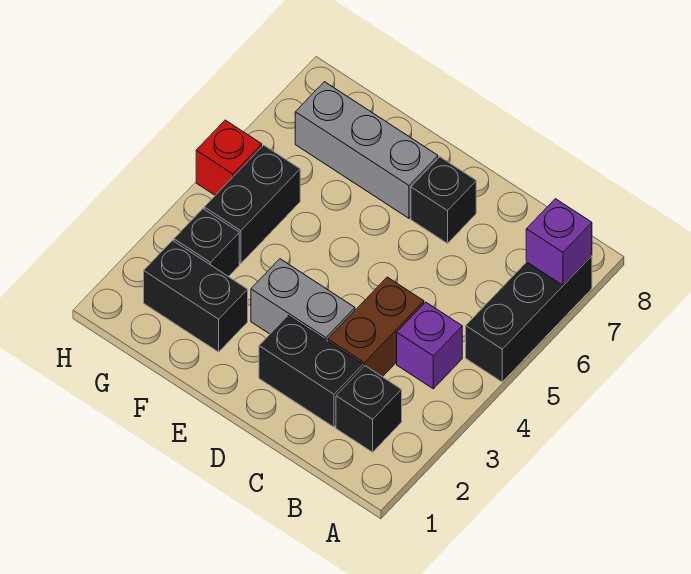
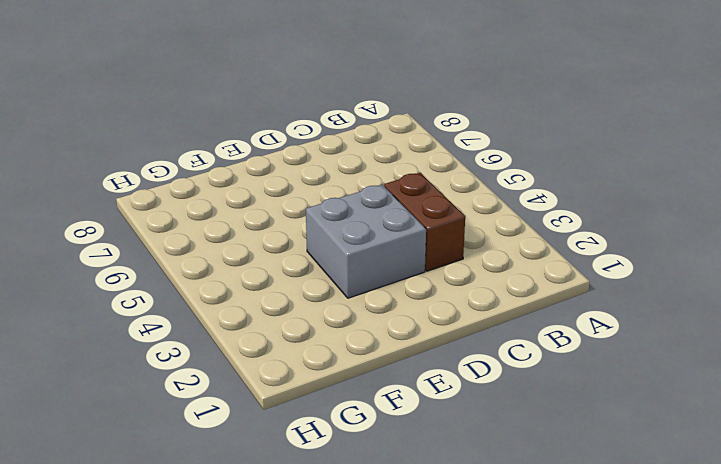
grey 2x2 brick [306,185,426,298] -> grey 1x2 brick [251,259,355,341]
none -> black 1x3 brick [466,256,592,382]
none -> black 1x1 brick [336,366,402,452]
none -> purple 1x1 brick [397,302,462,389]

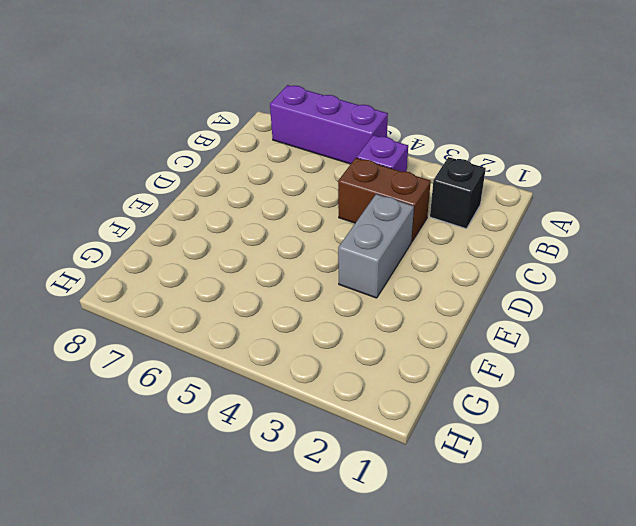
purple 1x3 brick [270,85,388,164] -> black 1x3 brick [466,256,592,382]
none -> black 1x2 brick [259,316,363,427]
none -> black 1x1 brick [411,157,476,243]
none -> grey 1x3 brick [295,82,438,218]

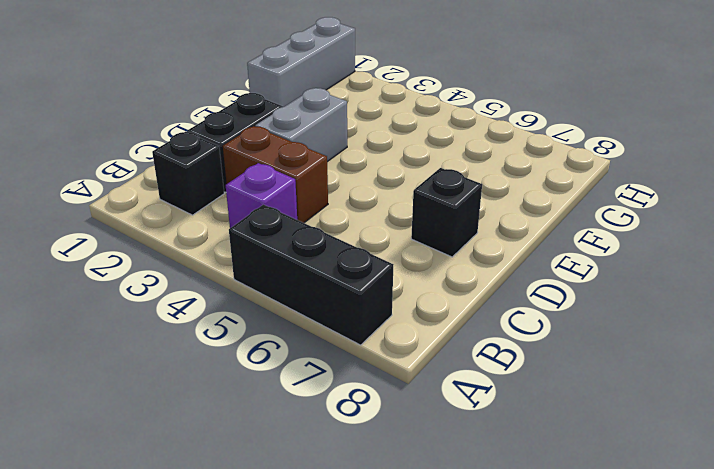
grey 1x3 brick [247,17,355,107] -> grey 1x3 brick moved to [295,82,438,218]
none -> black 1x2 brick [144,240,248,352]
none -> black 1x1 brick [174,209,239,277]
none -> black 1x2 brick [204,145,300,263]

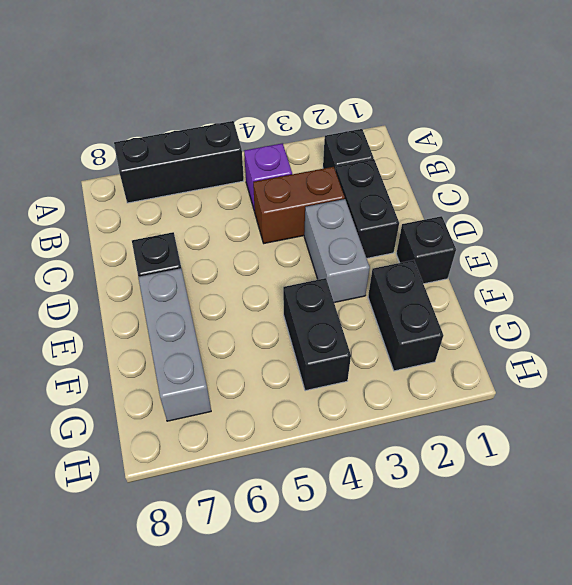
black 1x1 brick [396,216,456,284] -> black 1x1 brick moved to [174,209,239,277]
black 1x2 brick [283,278,351,391] -> black 1x2 brick turned to [204,145,300,263]
none -> red 1x1 brick [196,120,262,195]
none -> purple 1x1 brick [526,199,592,285]

